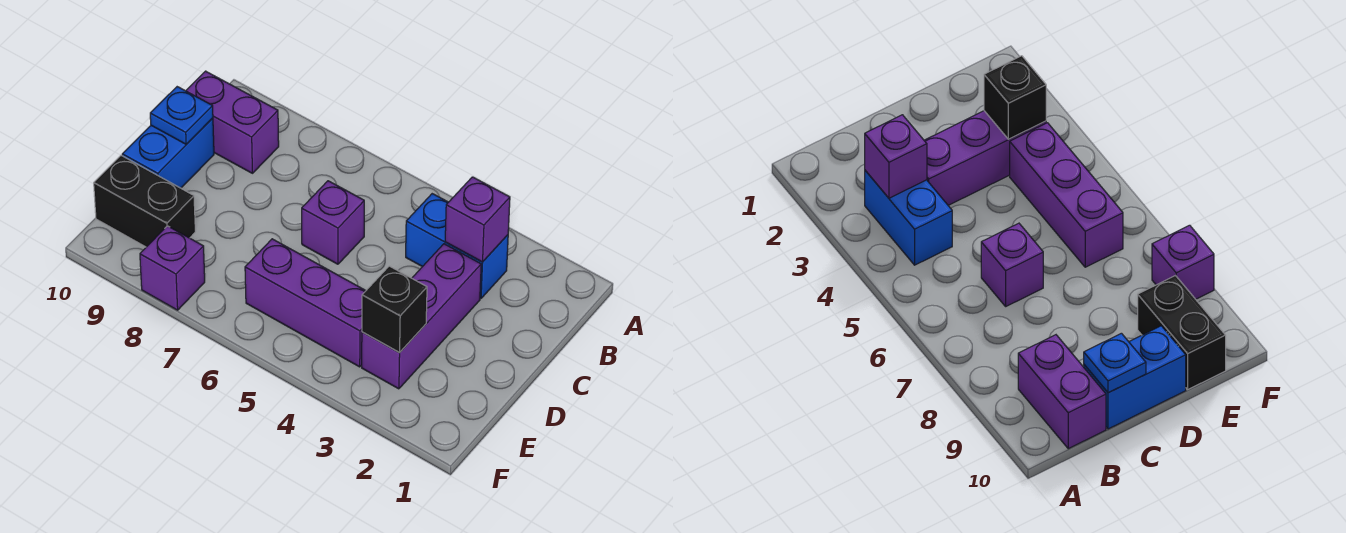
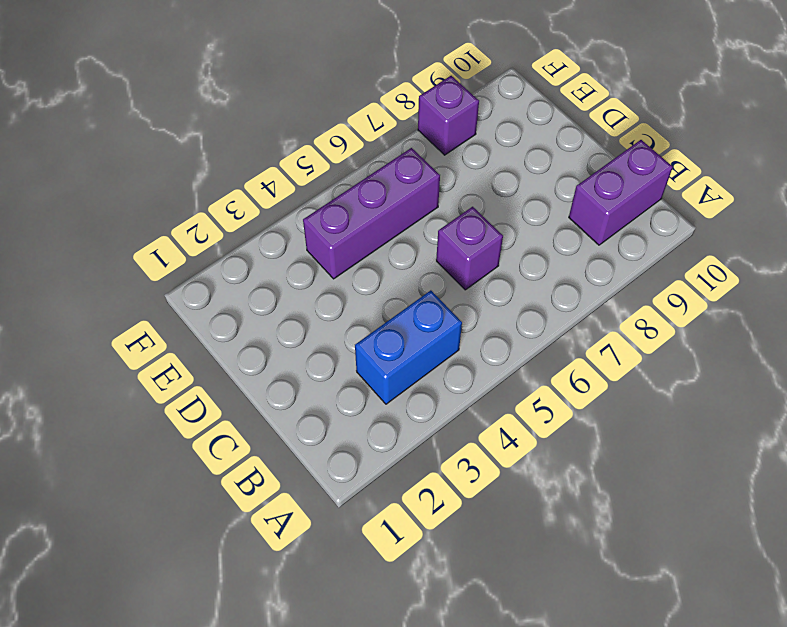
none -> purple 1x3 brick [362,244,481,389]
none -> blue 1x2 brick [122,118,214,188]

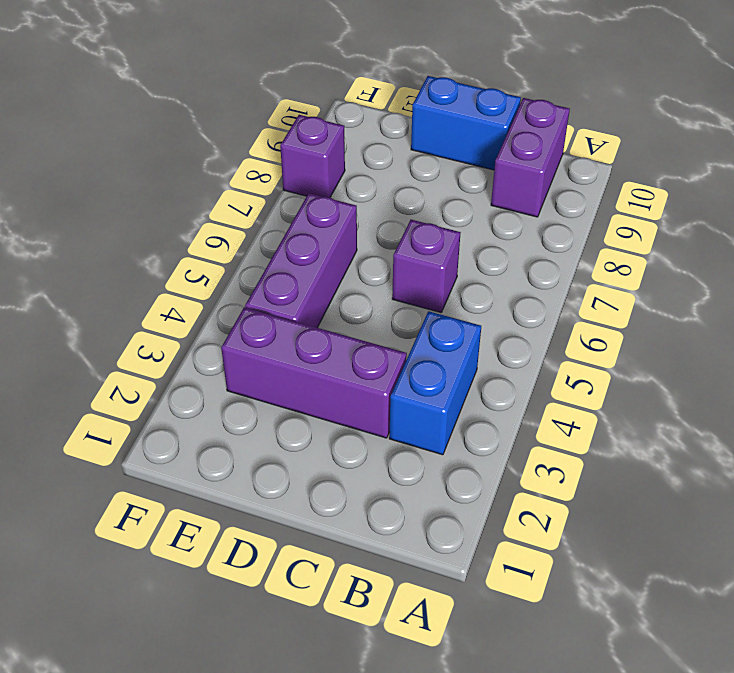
none -> black 1x2 brick [94,156,195,247]
none -> purple 1x1 brick [445,177,510,262]

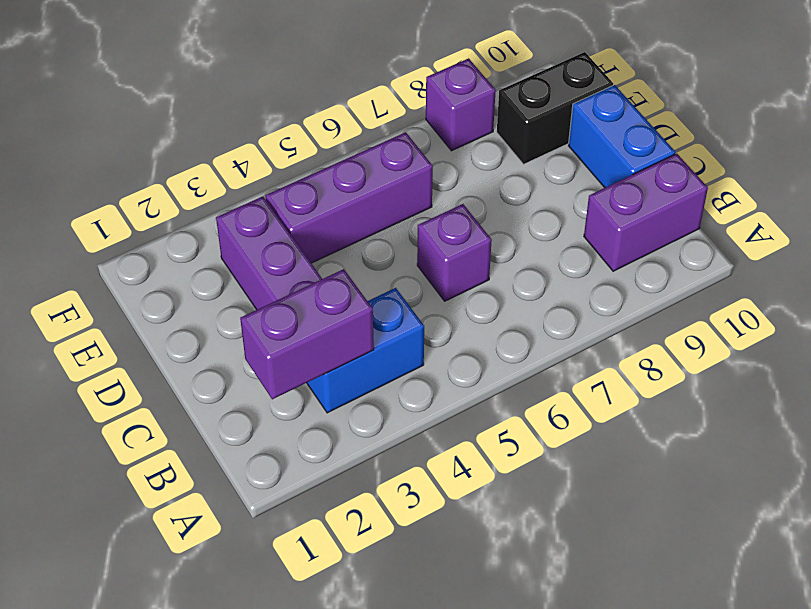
purple 1x2 brick [240,269,374,399] -> purple 1x1 brick [445,177,510,262]
none -> blue 1x1 plate [150,87,213,144]
none -> black 1x1 brick [362,266,427,353]

